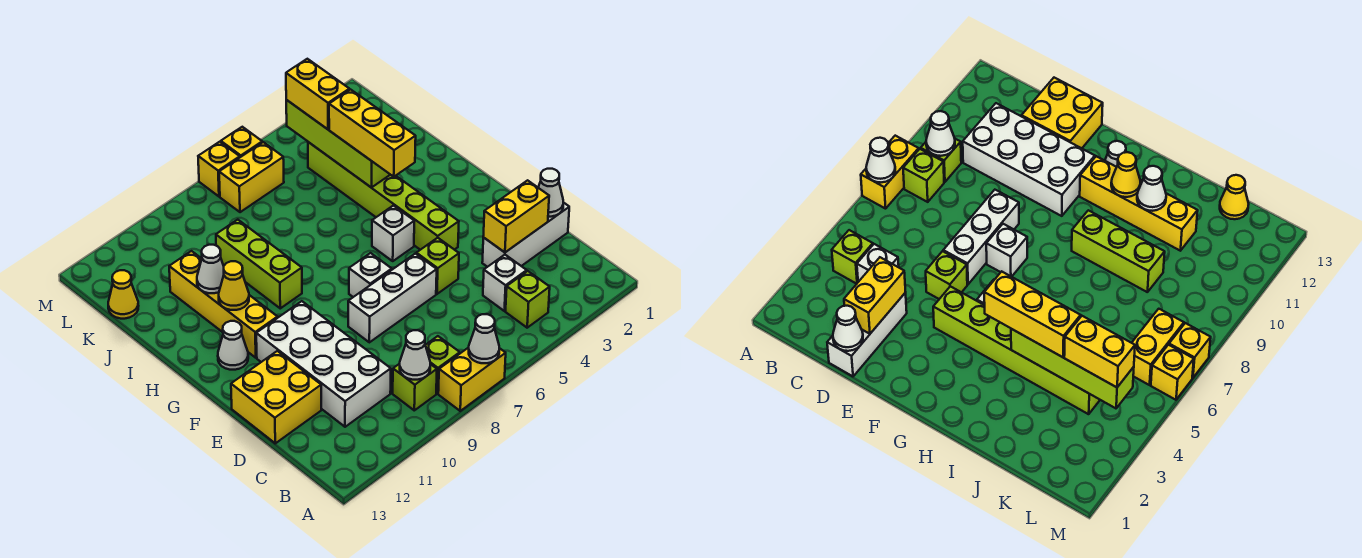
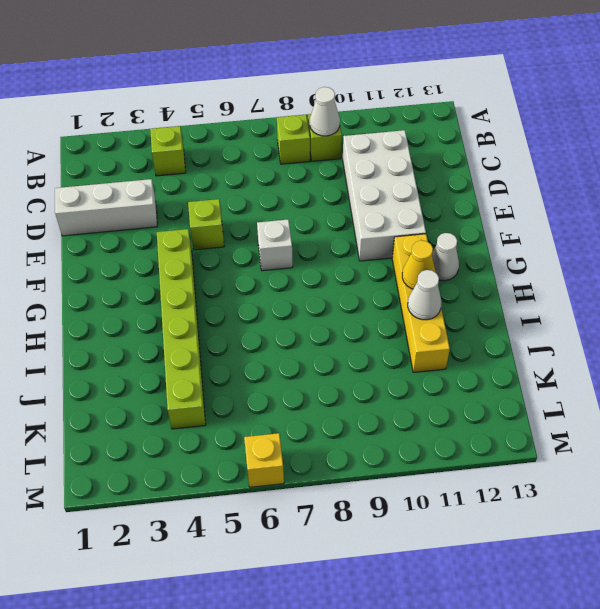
none -> yellow 1x2 brick [438,347,506,411]
none -> white 1x1 brick [483,255,527,311]
none -> yellow 2x2 brick [231,351,321,443]

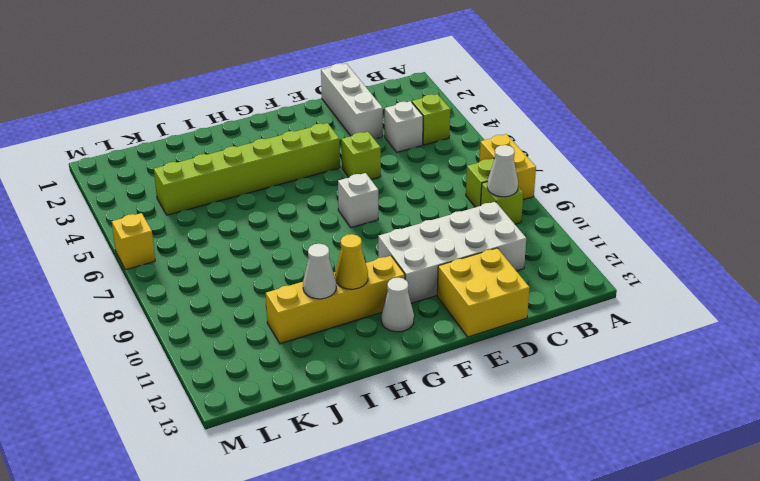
none -> white 1x3 brick [348,254,437,342]
none -> white 1x1 brick [372,206,414,261]
none -> lime 1x3 brick [216,220,302,308]

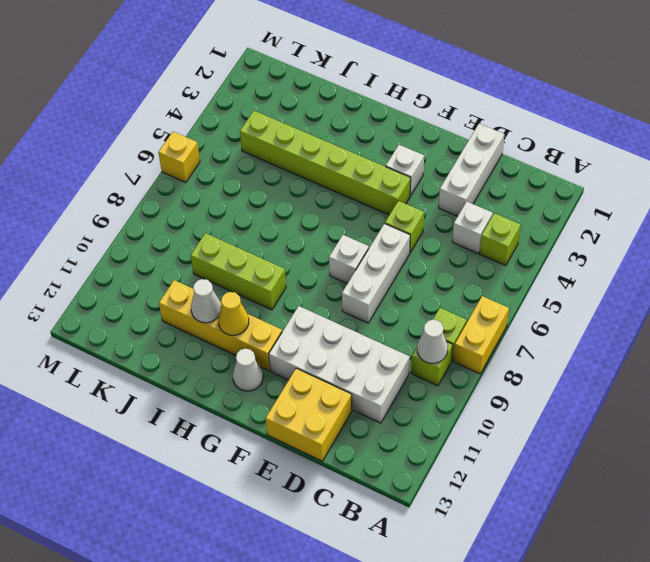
white 1x1 brick [386,145,424,196] -> white 1x1 brick moved to [372,206,414,261]
none -> yellow 1x1 cone [108,270,138,319]
none -> yellow 1x2 brick [219,142,284,212]
none -> yellow 1x1 brick [198,142,240,196]

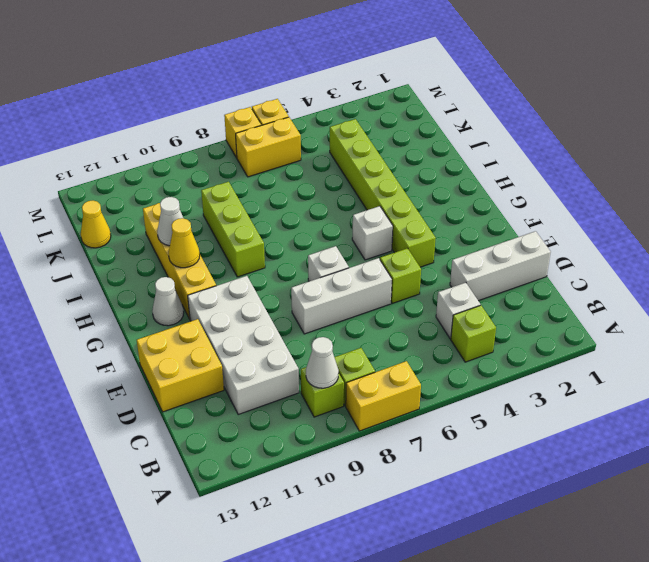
none -> white 1x1 cone [469,314,499,363]
none -> white 1x1 cone [538,169,563,217]
none -> yellow 1x2 brick [483,180,549,252]

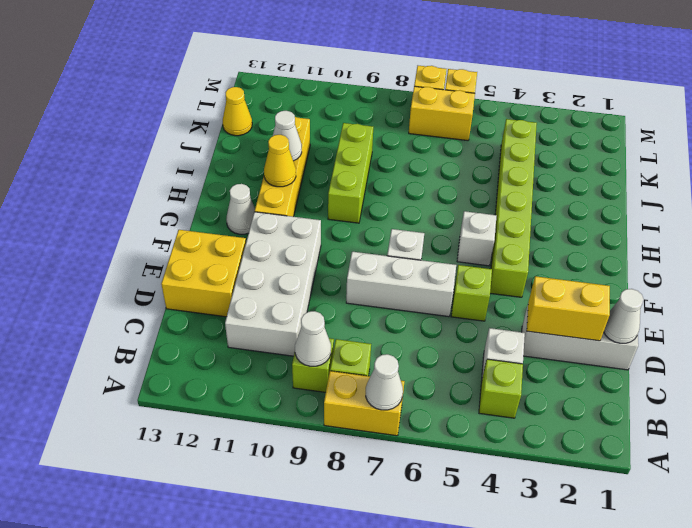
none -> lime 1x4 brick [286,100,390,187]
none -> yellow 1x3 brick [329,90,416,177]
none -> yellow 1x2 brick [286,59,349,129]

